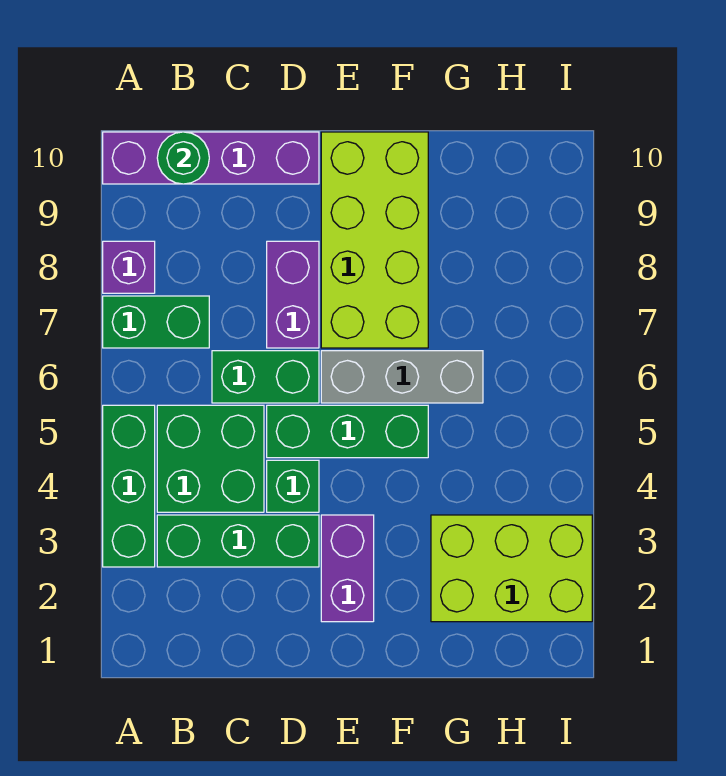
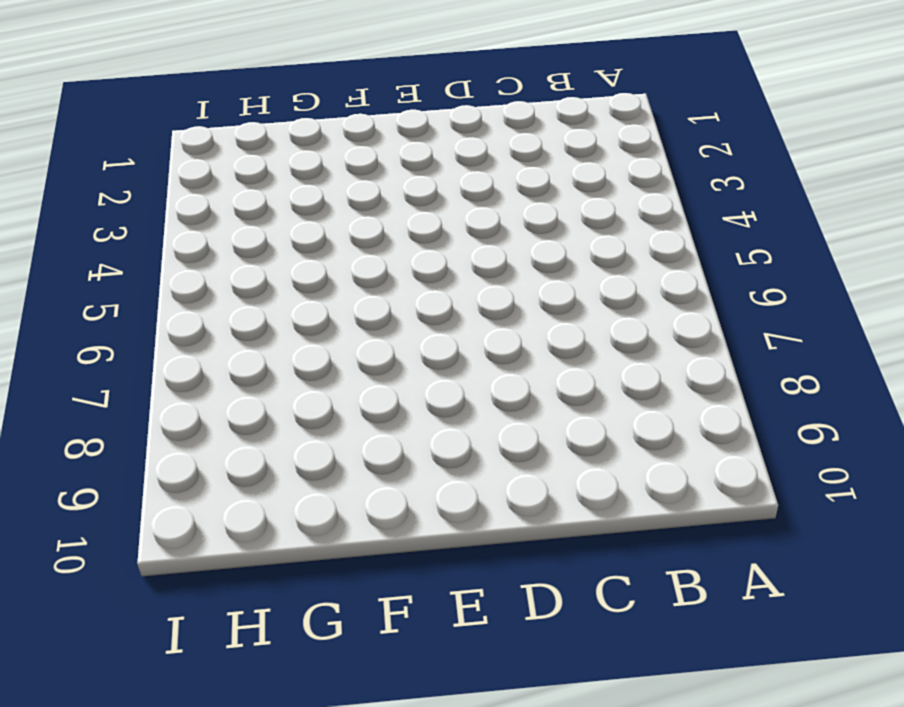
none -> green 1x3 brick [103,405,155,567]
none -> green 1x2 brick [103,296,209,348]
none -> purple 1x1 brick [103,241,155,293]

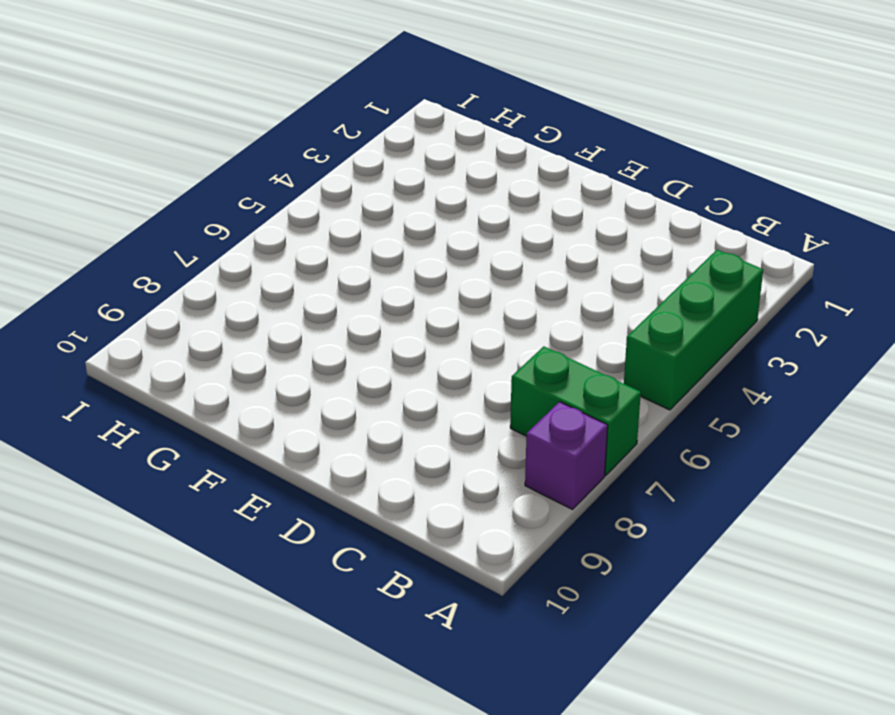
none -> purple 1x4 brick [103,132,319,184]
none -> green 1x3 brick [157,515,319,567]
none -> green 2x2 brick [157,405,264,512]

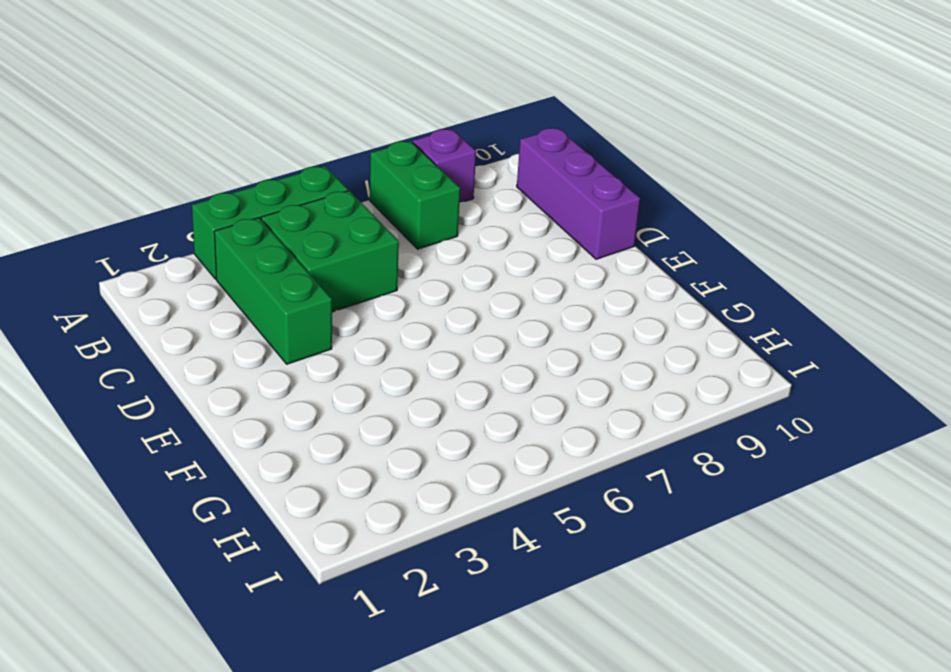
purple 1x3 brick [517,128,640,259] -> purple 1x4 brick [103,132,319,184]
none -> green 1x2 brick [212,351,319,403]
none -> green 1x1 brick [267,460,319,512]
none -> green 1x3 brick [267,405,428,458]

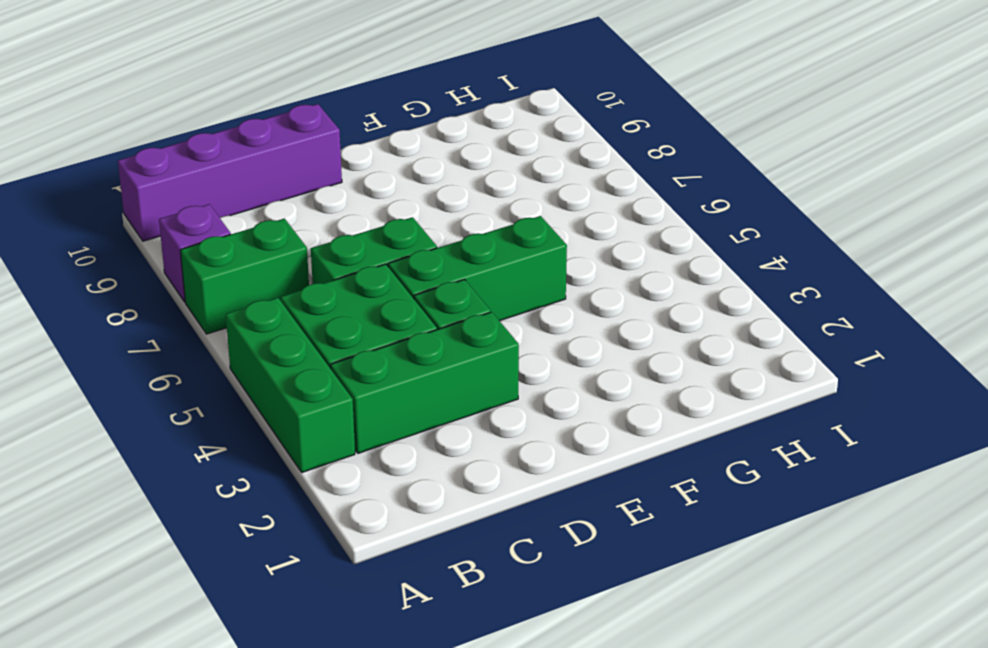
none -> purple 1x2 brick [267,241,319,348]
none -> purple 1x2 brick [321,515,374,622]
none -> grey 1x3 brick [321,351,483,403]

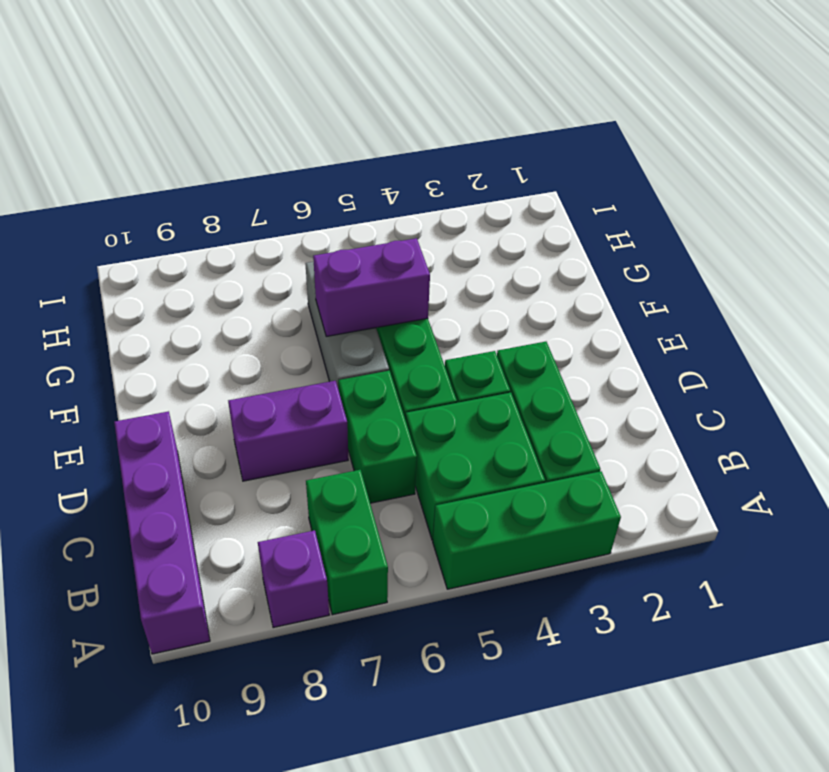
purple 1x2 brick [313,238,430,336] -> purple 1x2 brick moved to [321,515,374,622]
none -> lime 2x4 brick [321,132,428,348]
none -> lime 2x3 brick [431,515,592,622]
none -> green 1x1 round brick [157,132,209,184]

